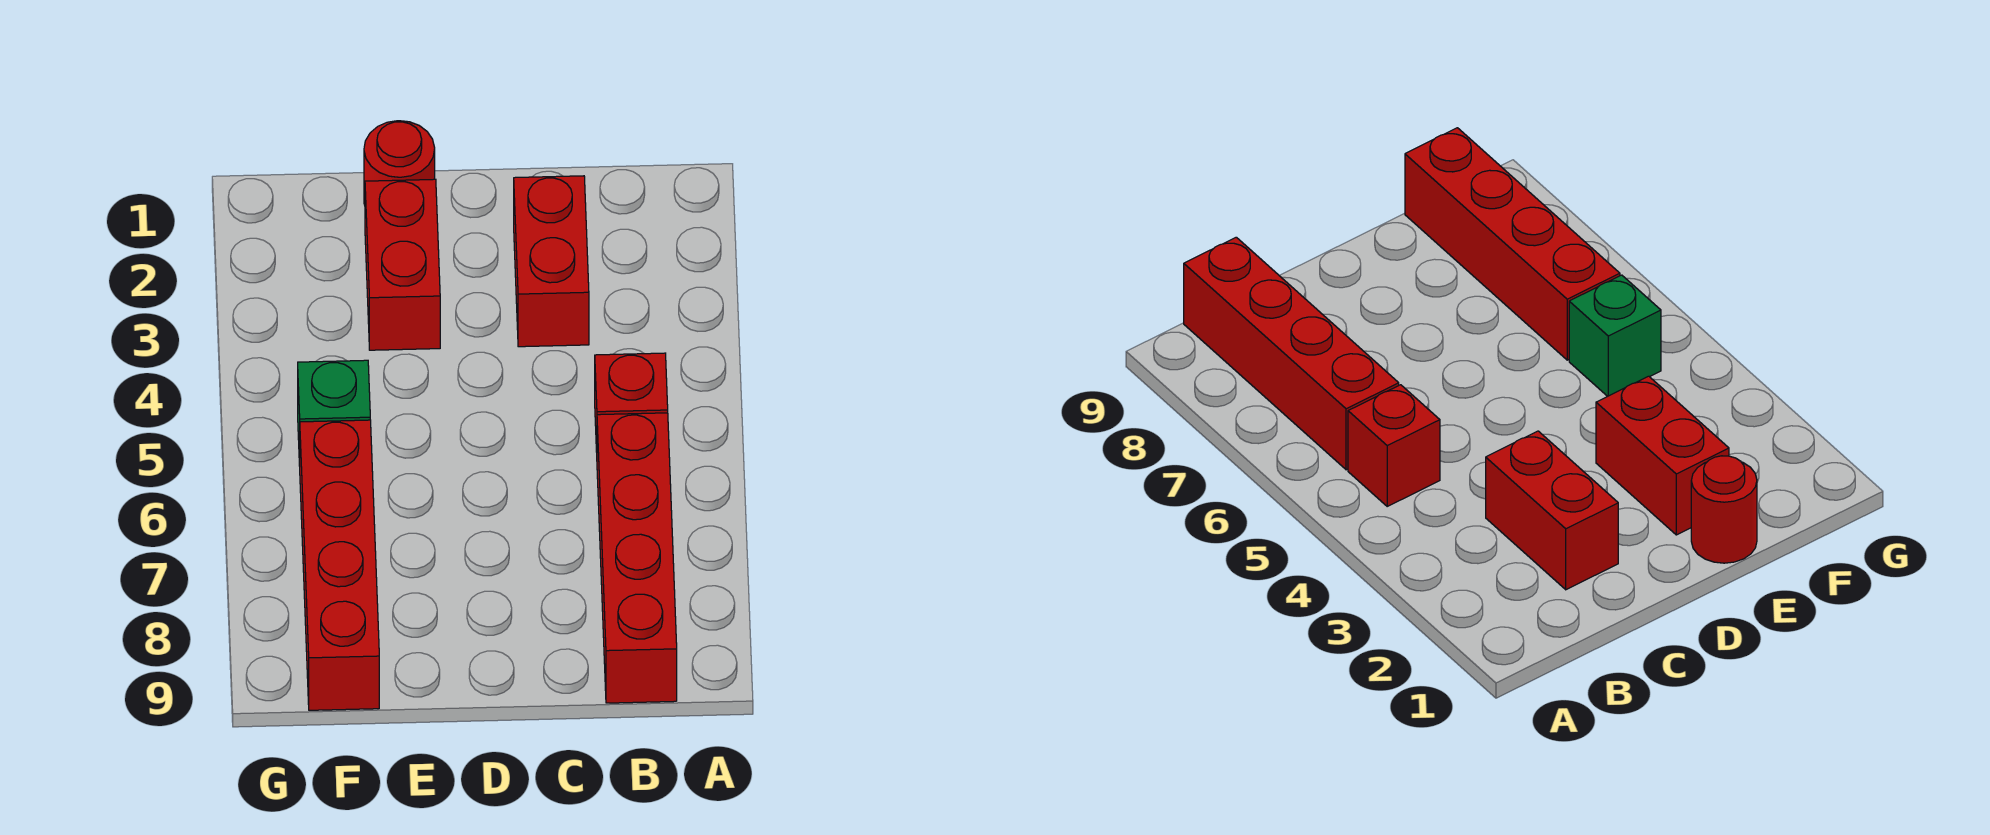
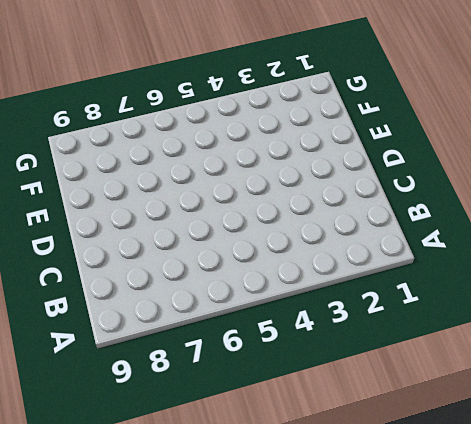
none -> red 1x1 brick [595,353,668,452]
none -> red 1x4 brick [597,413,677,703]

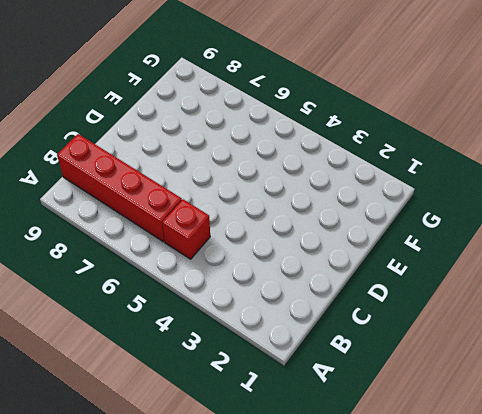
none -> red 1x2 brick [514,176,589,347]
none -> red 1x1 round brick [364,121,435,205]

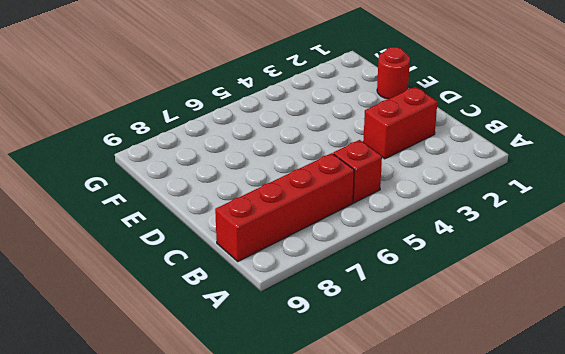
none -> red 1x2 brick [365,179,440,350]
none -> green 1x1 brick [298,360,370,466]

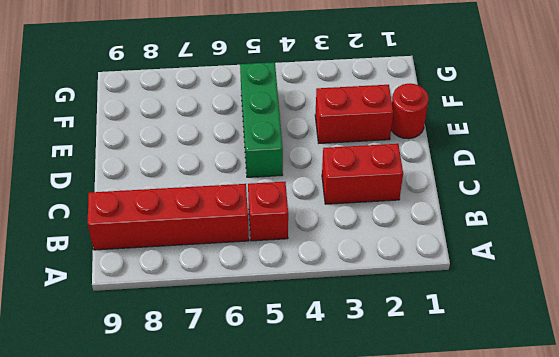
green 1x3 brick [240,62,283,177] -> green 1x1 brick [298,360,370,466]
none -> red 1x4 brick [300,420,379,710]

